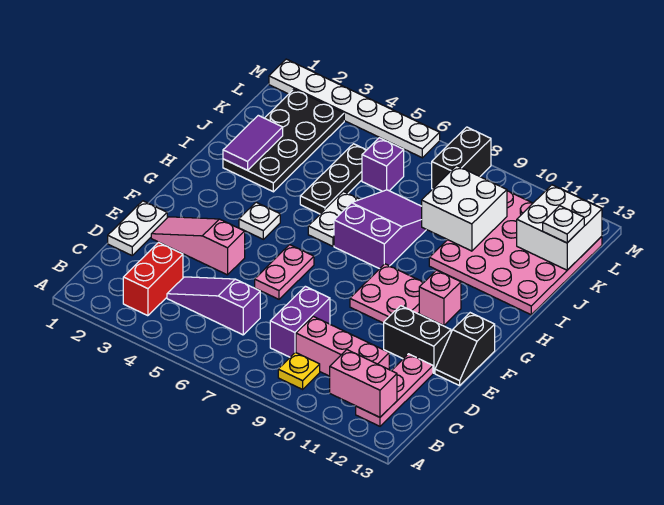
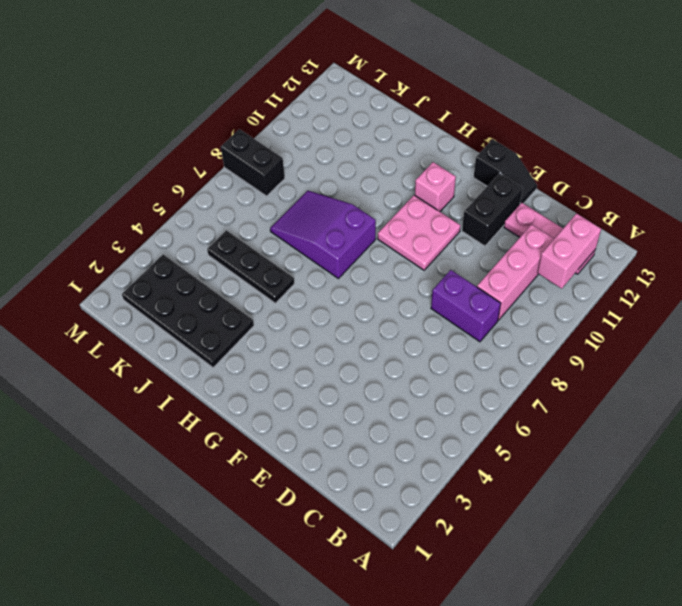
none -> red 1x2 brick [123,242,183,316]
none -> yellow 1x1 plate [278,352,320,389]
none -> purple 1x3 slope [167,277,260,335]

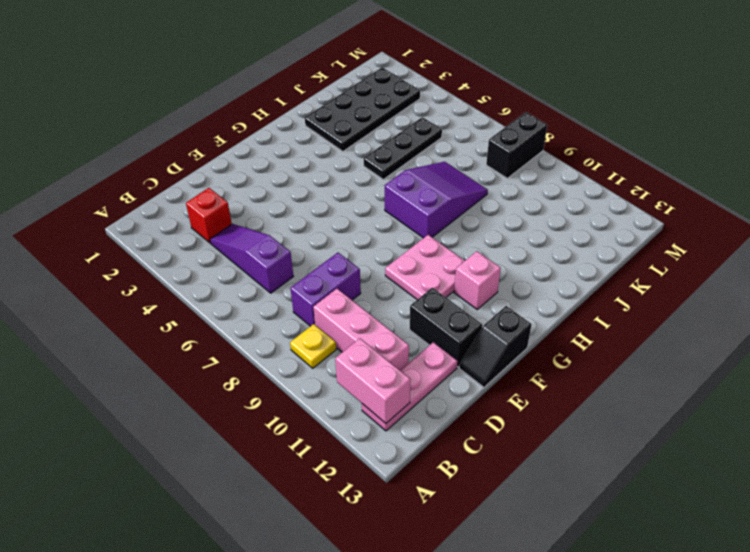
red 1x1 brick [186,188,232,243] -> red 1x2 brick [123,242,183,316]
none -> white 1x2 plate [108,201,167,255]
none -> pink 1x3 slope [151,217,245,275]
none -> pink 1x2 plate [255,245,314,299]

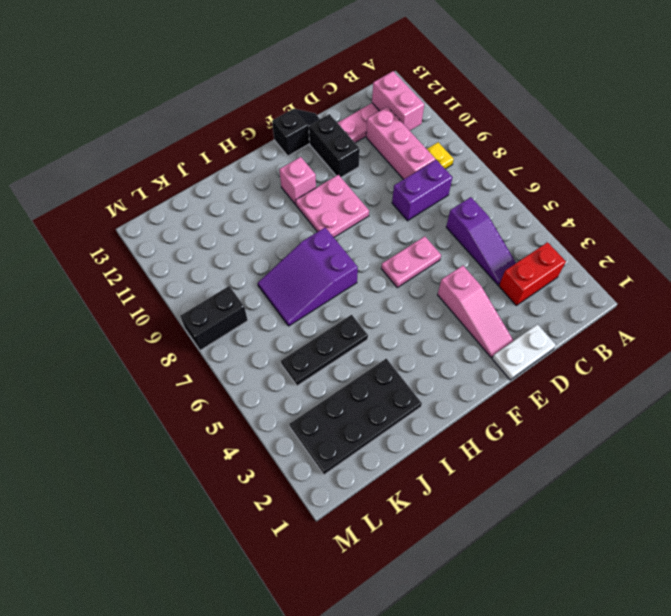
none -> white 1x1 plate [239,202,280,239]
none -> white 1x2 plate [308,192,360,246]
none -> pink 4x4 plate [429,191,602,315]

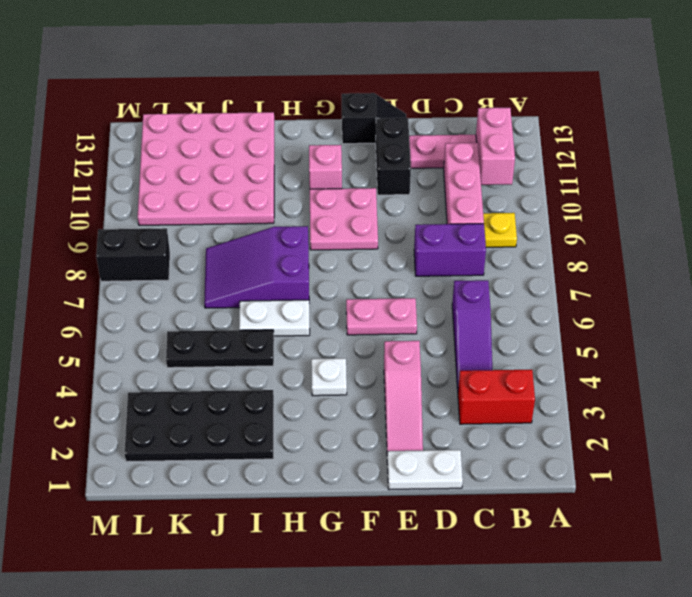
none -> purple 1x1 brick [362,138,404,191]
none -> white 1x6 plate [269,59,440,158]
none -> purple 1x2 tile [223,115,283,170]

